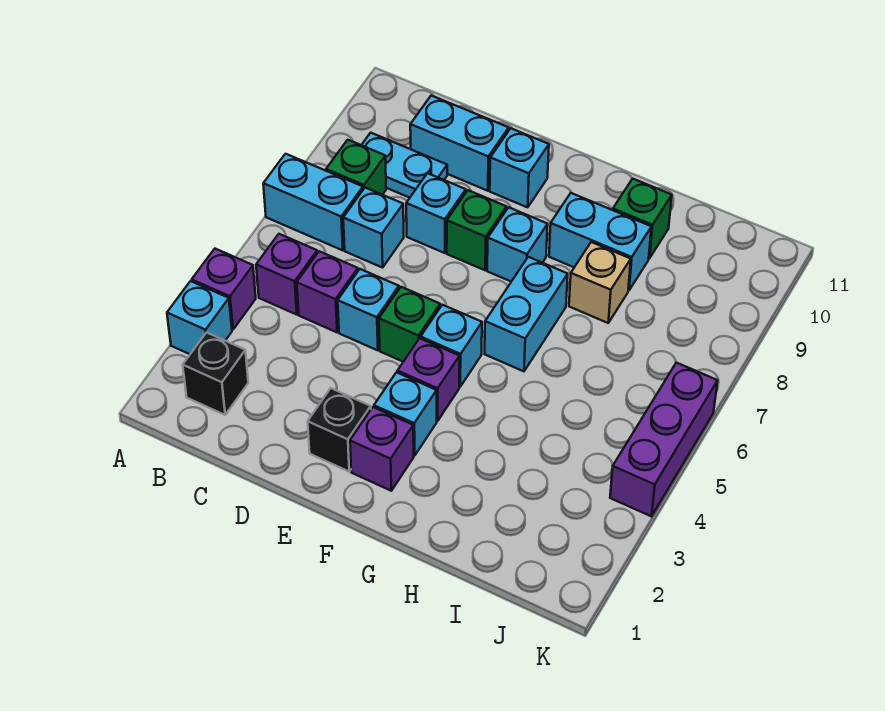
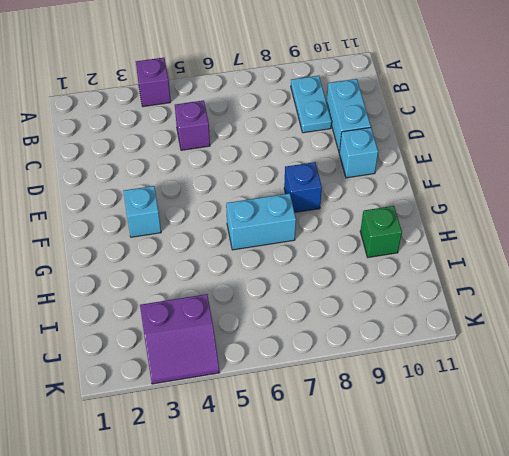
blue 1x1 brick [284,162,322,213] -> cyan 1x1 brick [487,207,548,282]
purple 2x2 slope [140,294,220,384] -> purple 1x3 brick [610,363,718,516]
none -> cyan 1x1 brick [167,281,232,354]
none -> cyan 1x2 brick [263,154,363,250]
none -> black 1x1 brick [183,333,248,415]

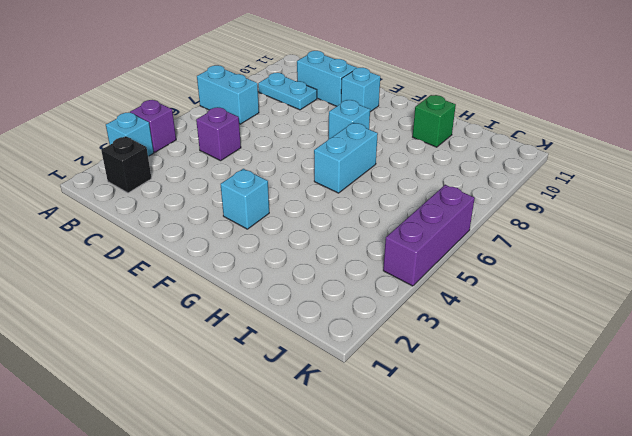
none -> purple 1x1 brick [256,234,317,315]
none -> green 1x1 brick [326,140,386,195]
none -> cyan 1x1 brick [343,188,404,268]

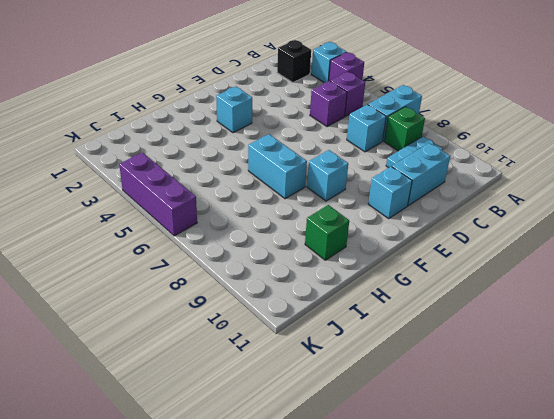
none -> cyan 1x1 brick [338,269,399,350]
none -> cyan 1x1 brick [406,173,466,253]
none -> black 1x1 brick [308,388,371,471]

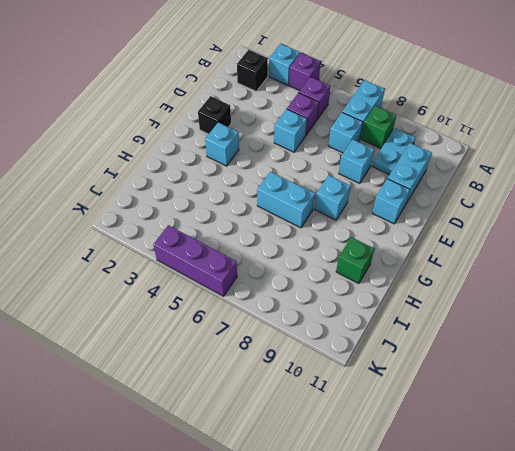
none -> green 1x1 brick [379,287,440,362]
none -> green 1x1 brick [447,190,507,270]
none -> purple 1x1 brick [350,407,414,491]

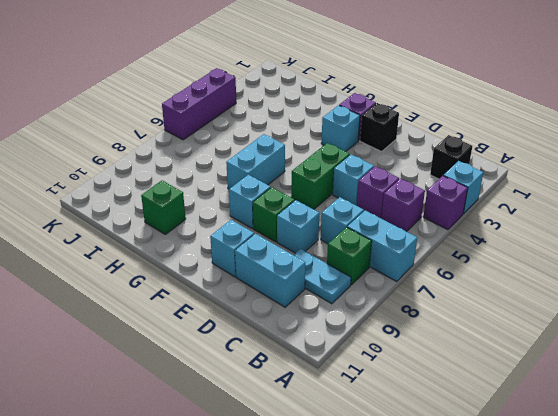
green 1x2 brick [291,143,350,209] -> green 1x1 brick [379,287,440,362]
none -> purple 1x1 brick [397,338,460,421]
none -> cyan 1x1 brick [421,305,482,387]
none -> cyan 1x2 brick [549,193,651,291]

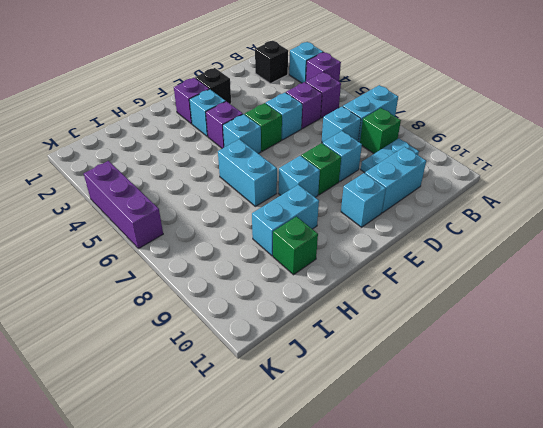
none -> tan 1x1 brick [569,242,631,323]

